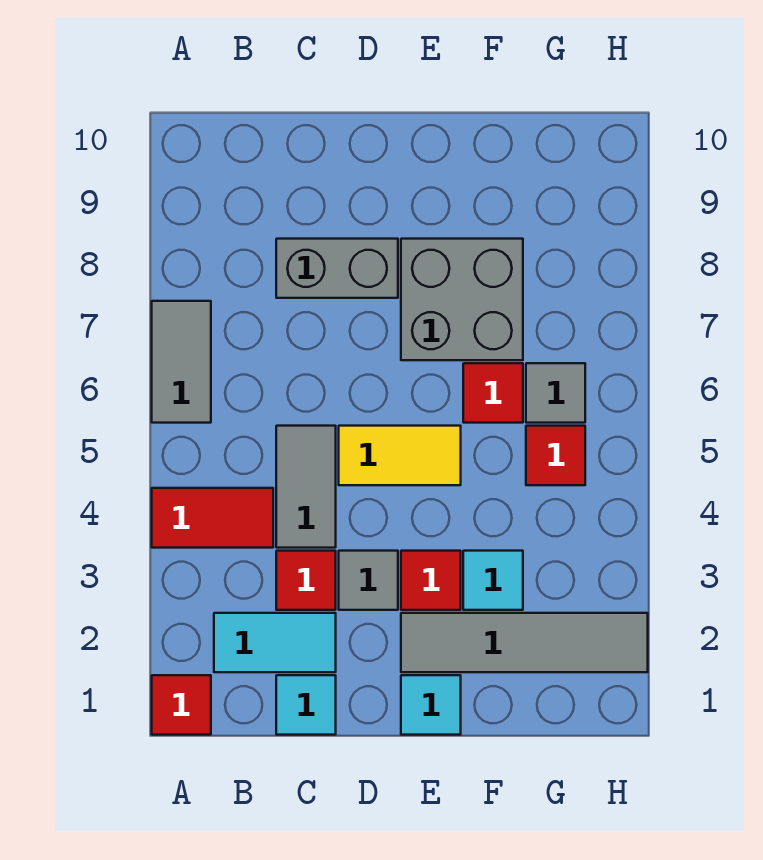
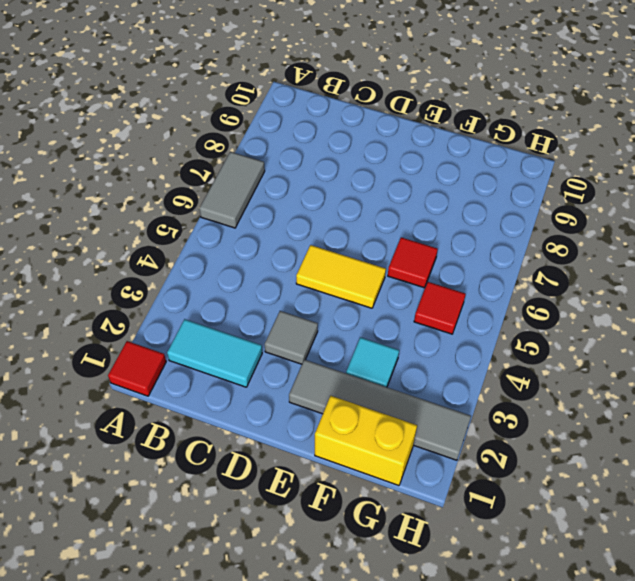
yellow 1x2 brick [315,396,417,486] -> none
none -> red 1x2 tile [152,488,273,548]
none -> cyan 1x1 tile [276,675,336,735]
none -> red 1x1 tile [276,551,336,610]

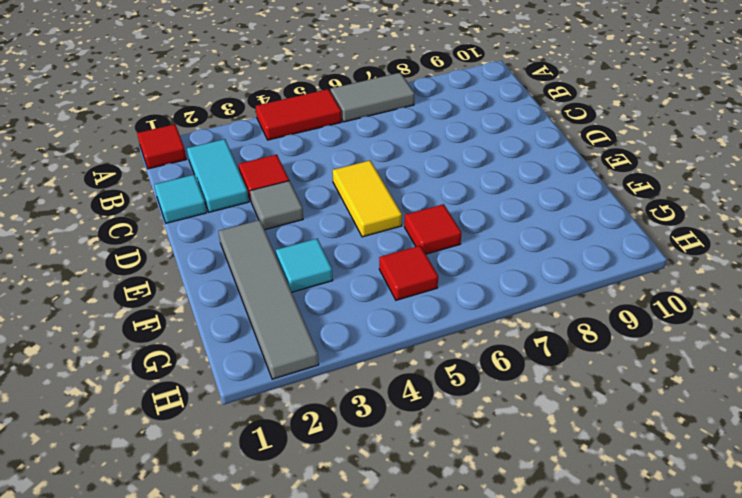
red 1x2 tile [256,89,341,140] -> red 1x2 tile turned to [152,488,273,548]
none -> grey 1x2 tile [276,426,336,548]
none -> grey 1x2 brick [276,239,398,298]
none -> cyan 1x1 tile [401,675,461,735]

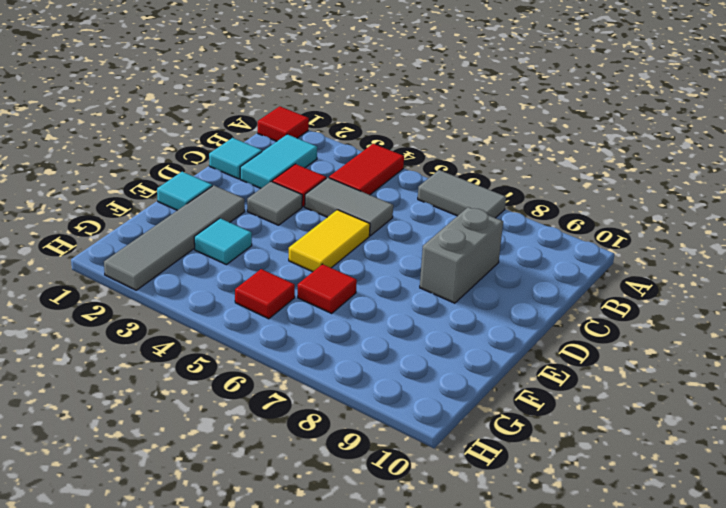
none -> red 1x1 tile [401,551,461,610]
none -> grey 2x2 brick [401,239,523,360]
none -> grey 1x1 tile [526,363,585,423]

